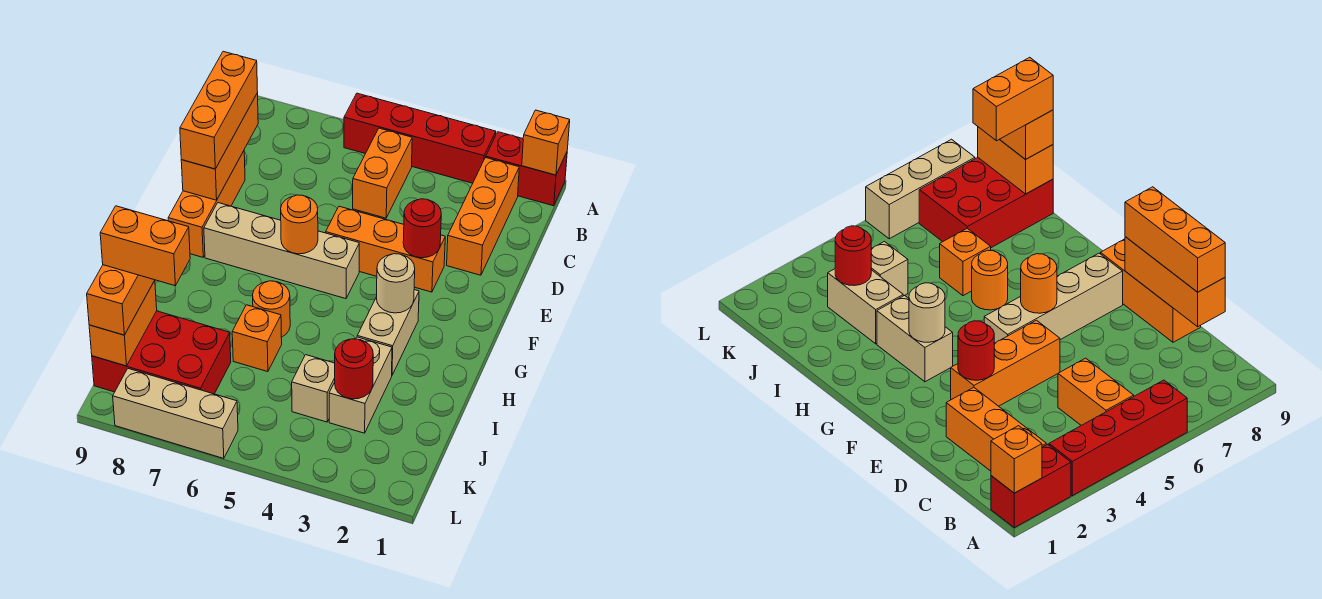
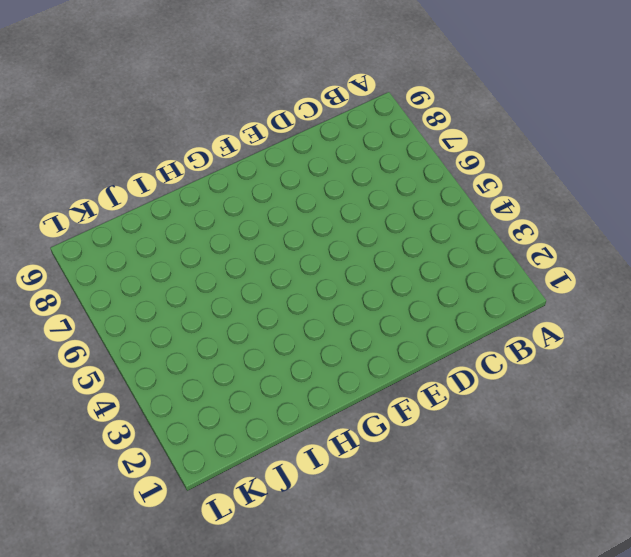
none -> red 1x2 brick [486,132,567,206]
none -> red 1x4 brick [344,93,496,183]
none -> orange 1x3 brick [447,157,519,275]

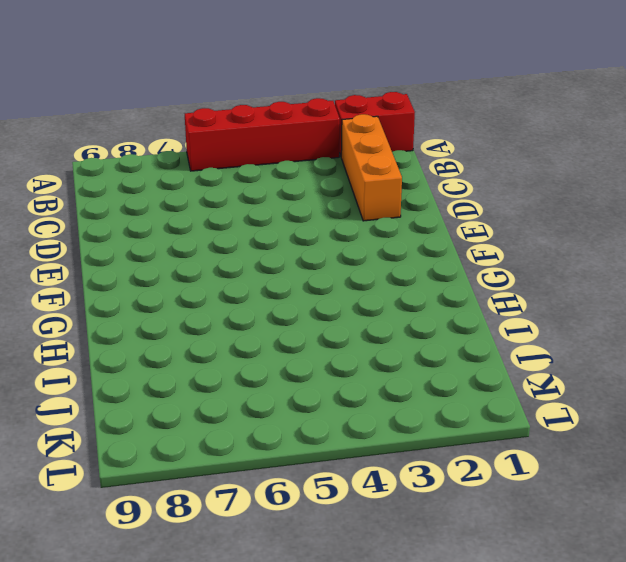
none -> orange 1x2 brick [353,128,412,218]
none -> orange 1x3 brick [168,151,245,257]
none -> orange 1x3 brick [326,206,445,292]

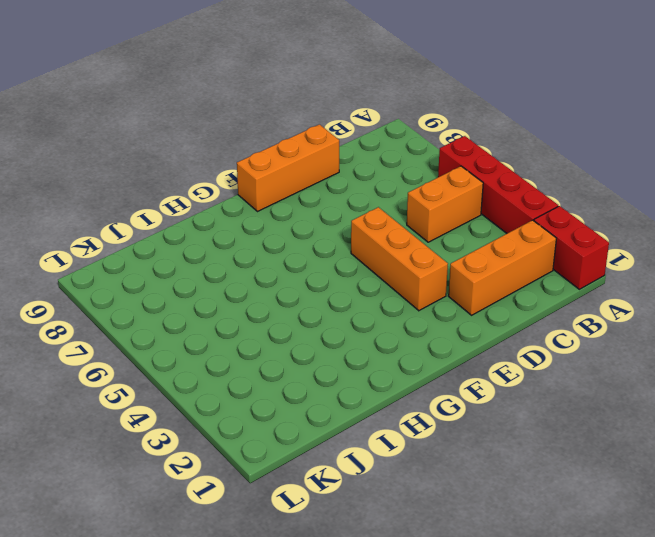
none -> tan 1x4 brick [204,203,359,299]
none -> tan 1x2 brick [357,290,419,375]
none -> orange 1x1 round brick [253,281,290,337]

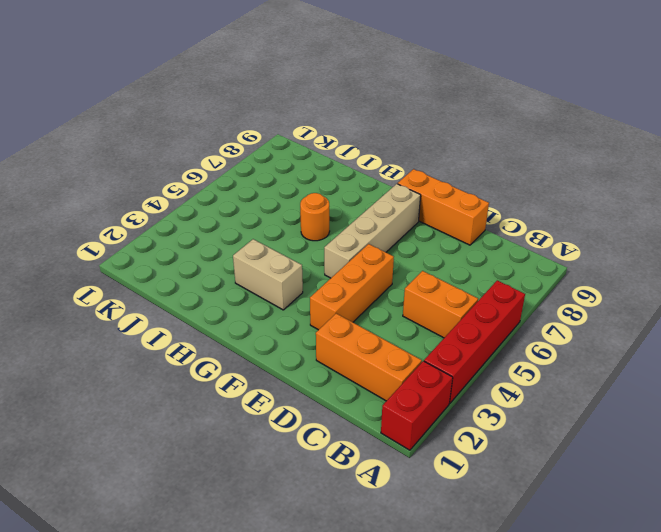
none -> tan 1x2 brick [329,337,392,433]
none -> orange 1x1 brick [232,305,282,372]
none -> tan 1x1 brick [292,355,335,422]

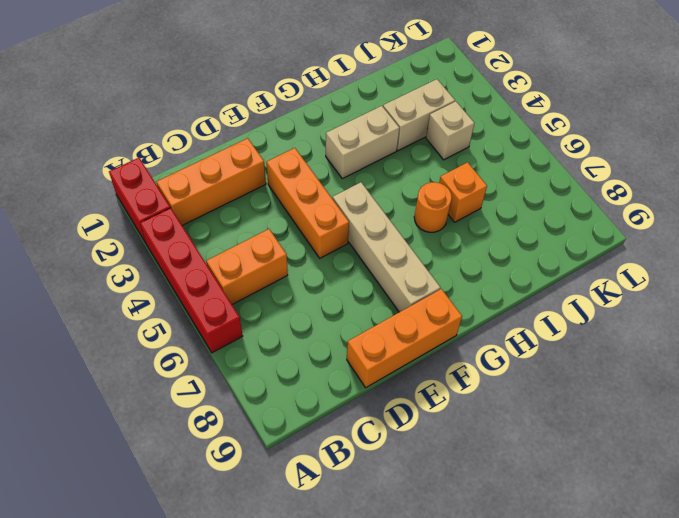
none -> red 2x3 brick [92,311,231,394]
none -> tan 1x3 brick [113,369,238,458]
none -> orange 1x1 brick [522,110,570,175]

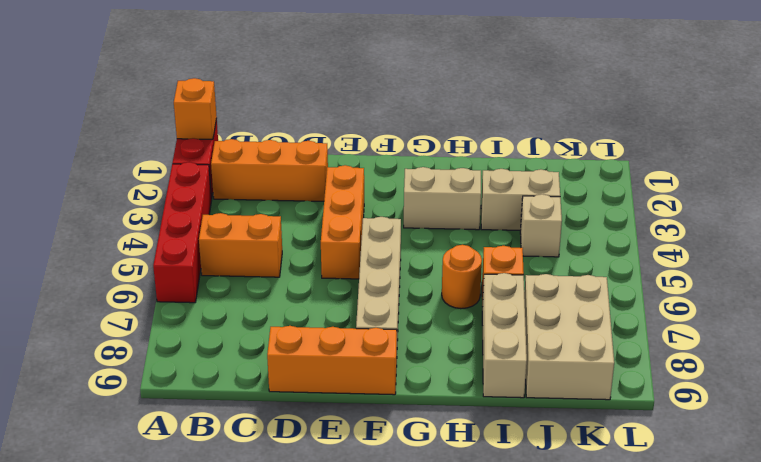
tan 1x3 brick [482,273,527,398] -> tan 1x3 brick moved to [113,369,238,458]
tan 2x3 brick [524,274,614,400] -> red 2x3 brick [92,311,231,394]
none -> orange 1x3 brick [181,93,258,200]
none -> red 1x1 round brick [403,199,441,258]
none -> orange 1x1 round brick [281,195,318,254]

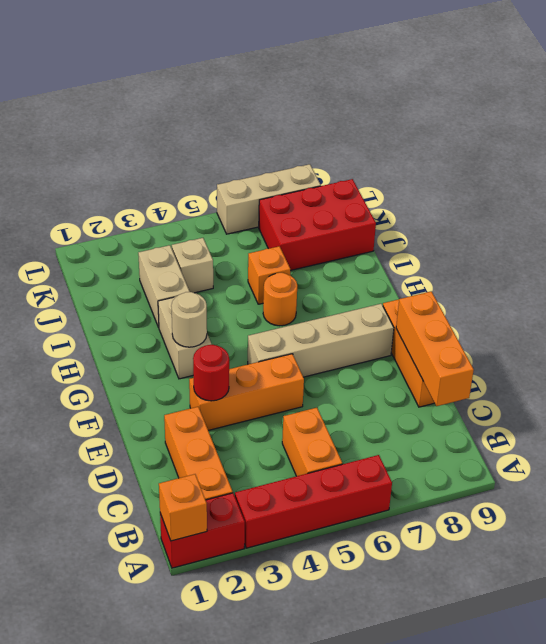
none -> orange 1x1 round brick [281,195,318,254]
none -> red 1x1 round brick [335,339,373,399]
none -> orange 1x2 brick [89,280,157,366]

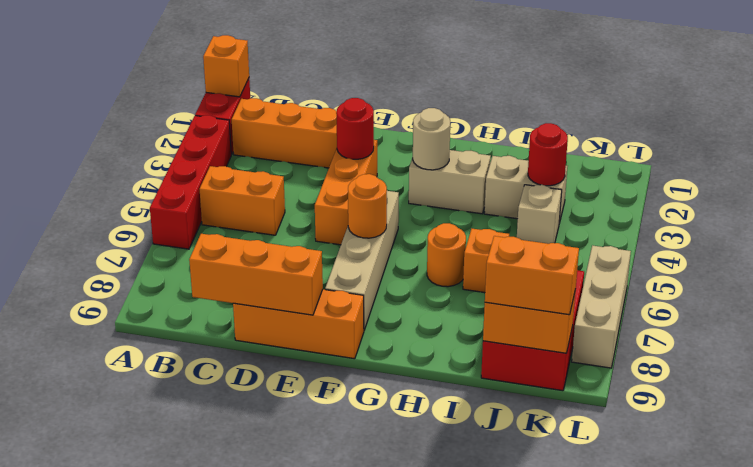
none -> orange 1x3 brick [180,51,258,169]
none -> orange 1x2 brick [100,206,190,286]

